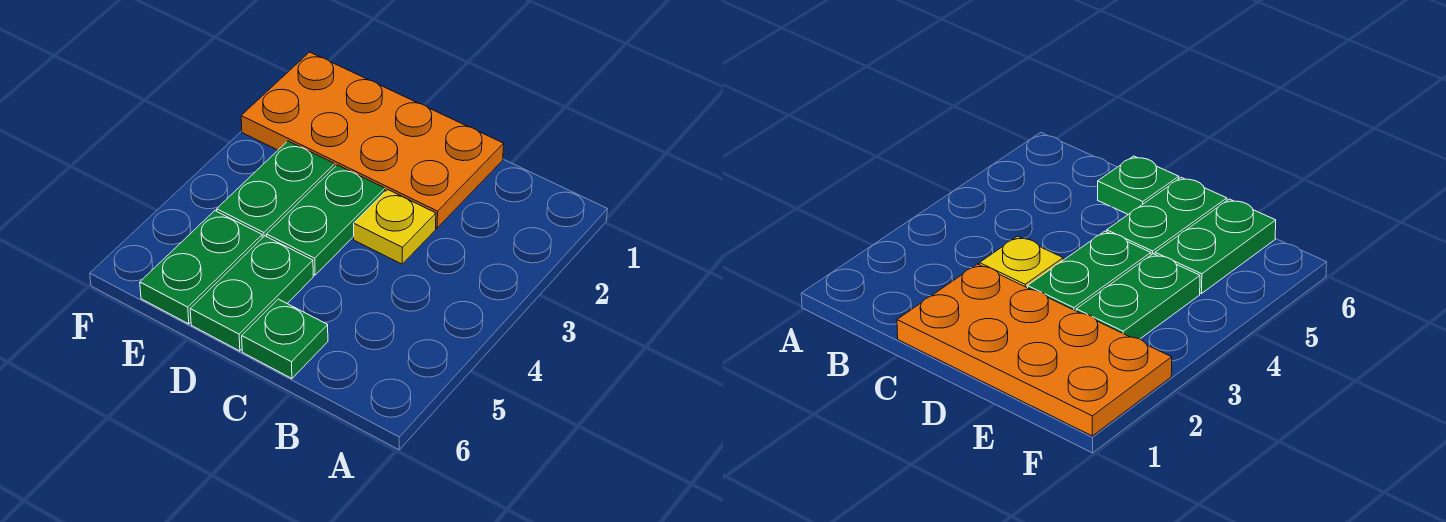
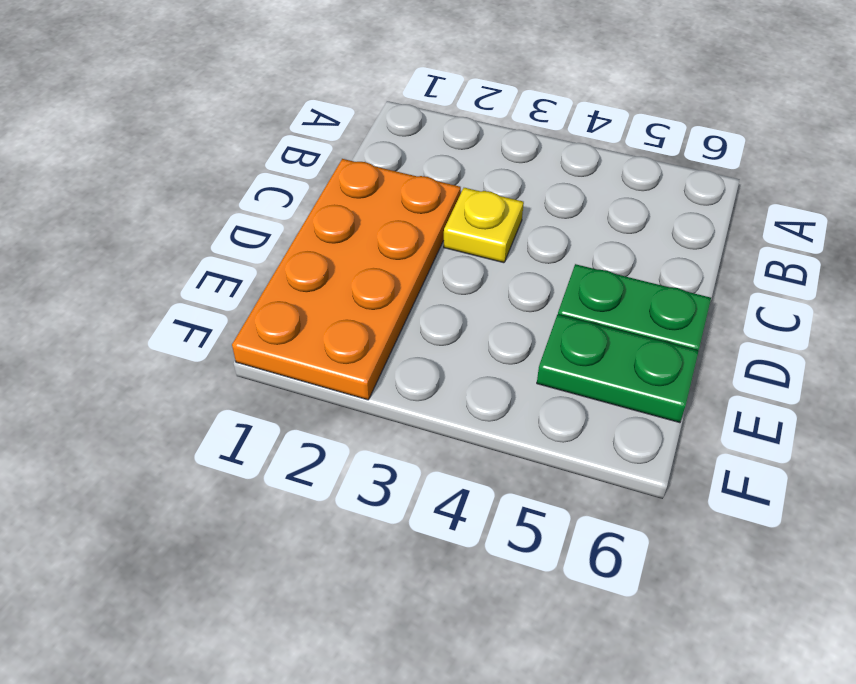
none -> green 1x1 plate [242,299,328,379]
none -> green 1x2 plate [266,165,385,275]

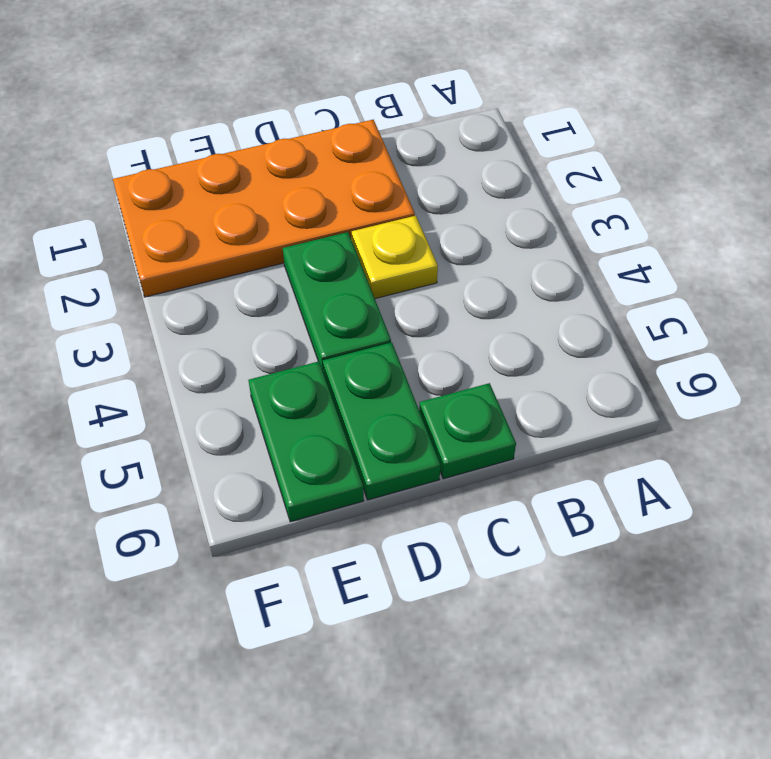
none -> green 1x2 plate [217,141,335,238]

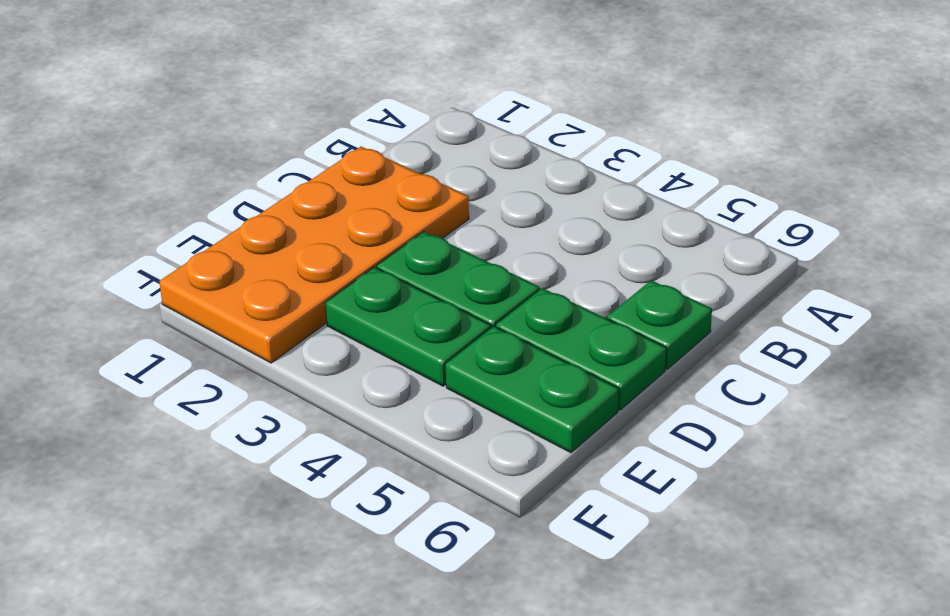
none -> yellow 1x1 plate [354,190,436,264]

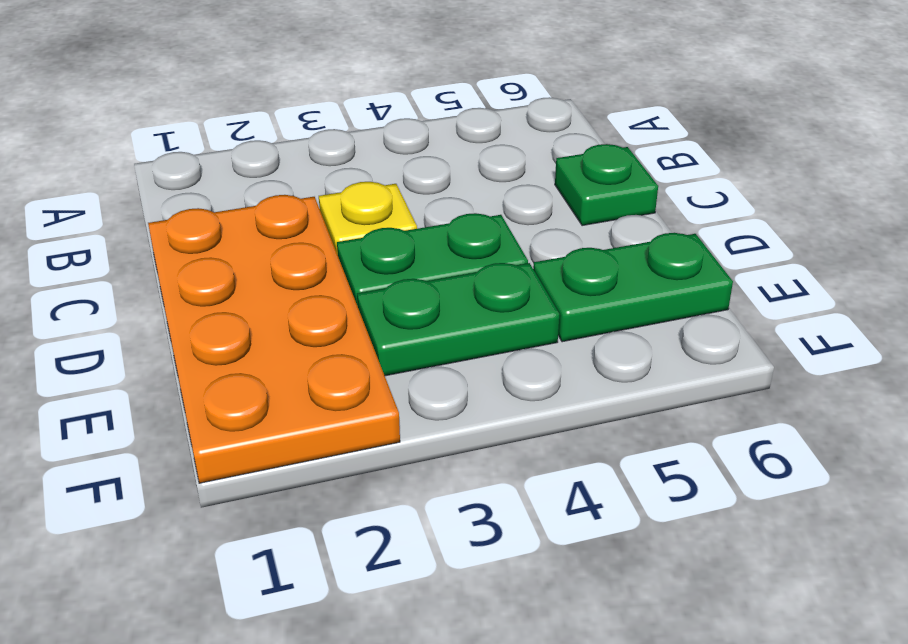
none -> green 1x2 plate [190,236,313,351]

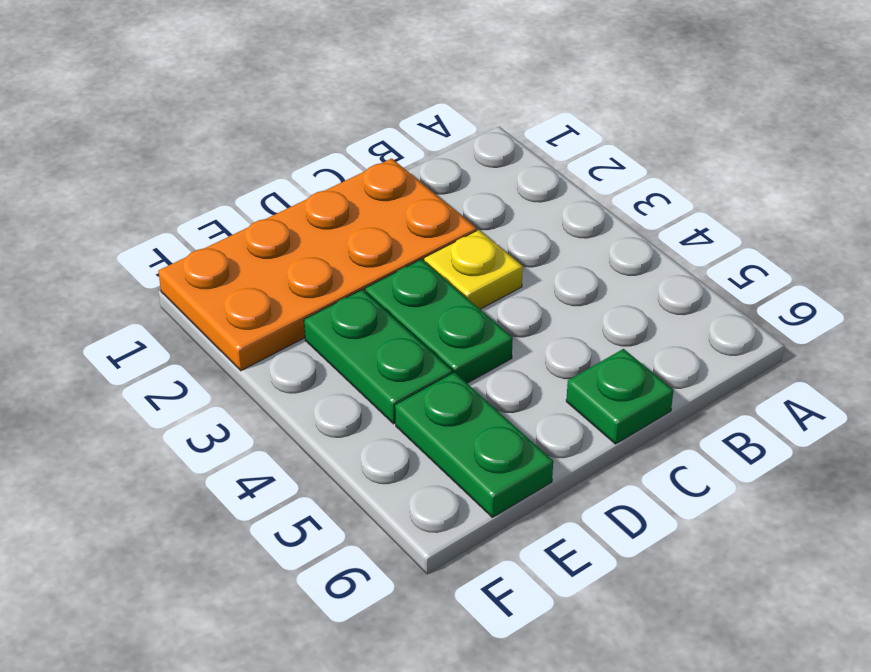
none -> green 1x2 plate [190,236,313,351]

